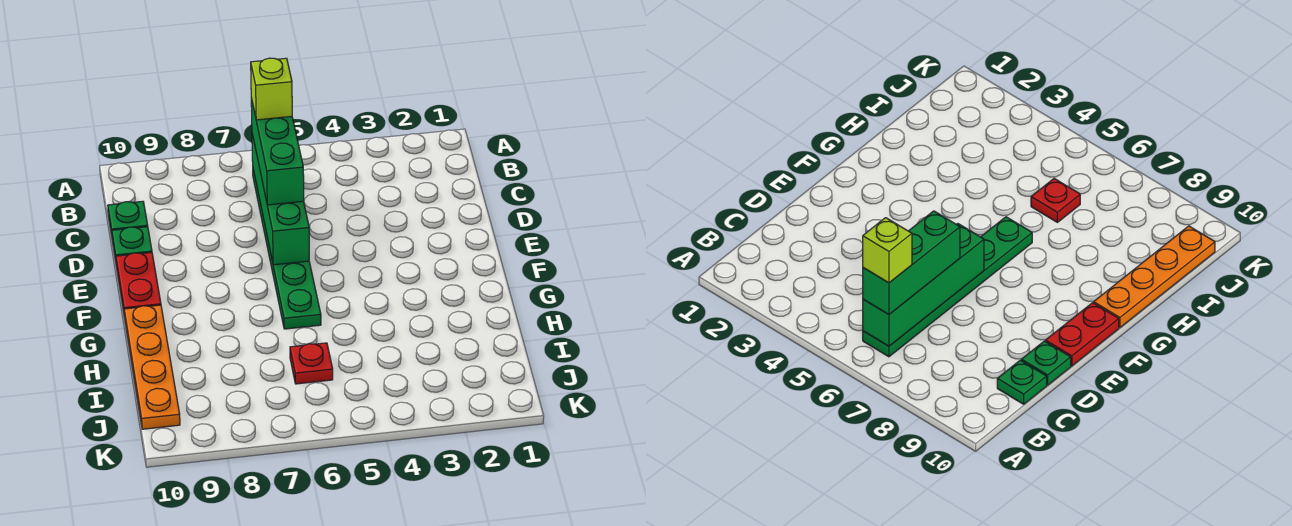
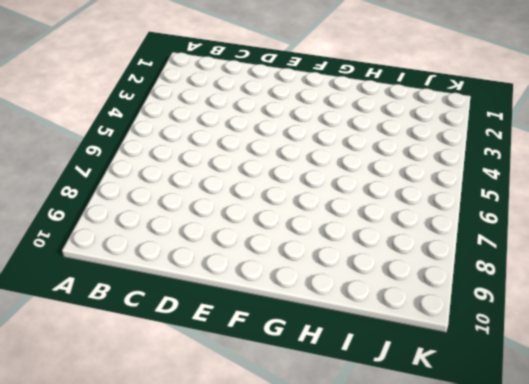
none -> green 1x6 plate [253,170,321,329]
none -> green 1x1 plate [108,201,148,236]

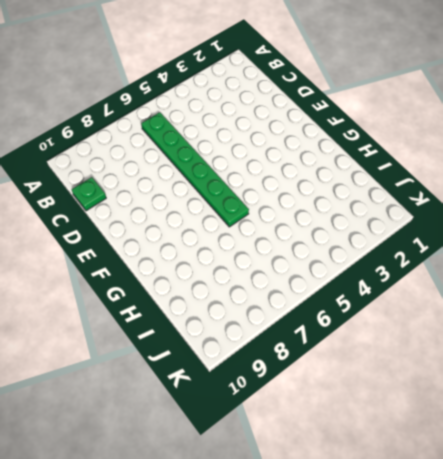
none -> green 1x1 plate [112,227,152,261]
none -> red 1x2 plate [116,252,161,318]

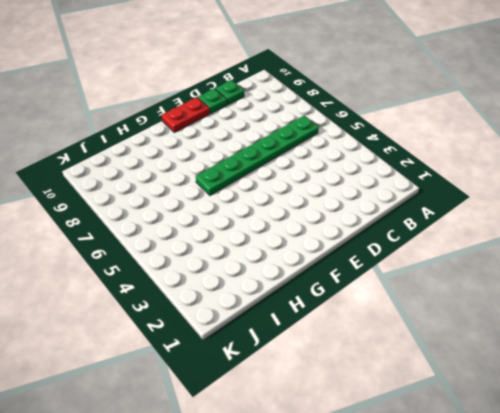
none -> orange 1x4 plate [124,305,180,429]
none -> red 1x1 plate [290,343,333,384]

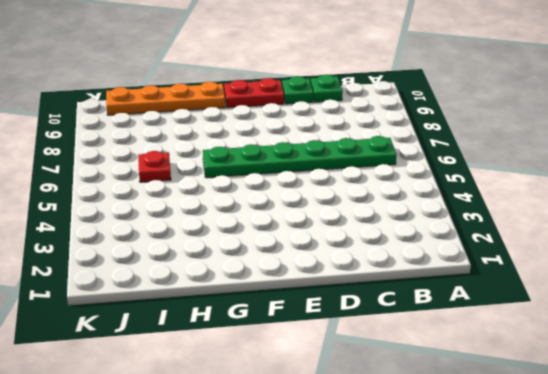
none -> green 1x4 brick [252,134,309,265]
none -> green 1x3 brick [251,98,304,205]

